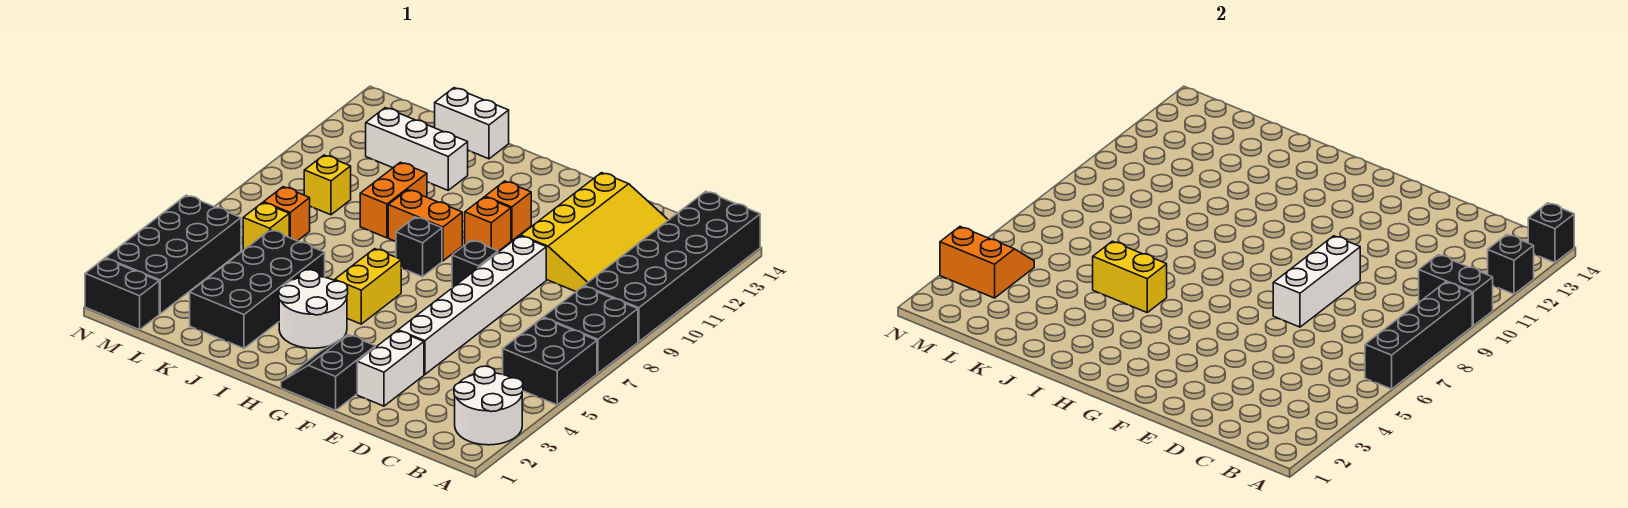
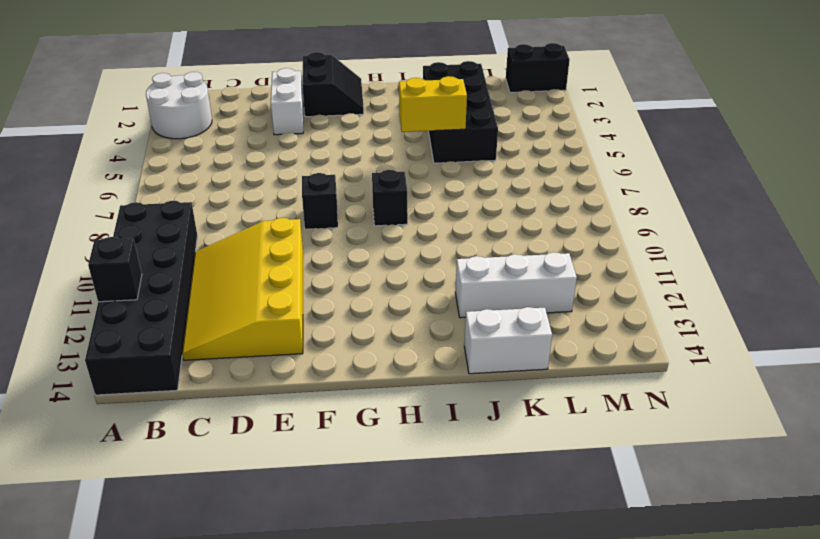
none -> black 2x2 brick [503,318,597,405]
none -> black 2x2 brick [543,286,638,373]
none -> white 1x6 brick [398,236,546,375]
none -> orange 1x1 brick [465,197,511,251]

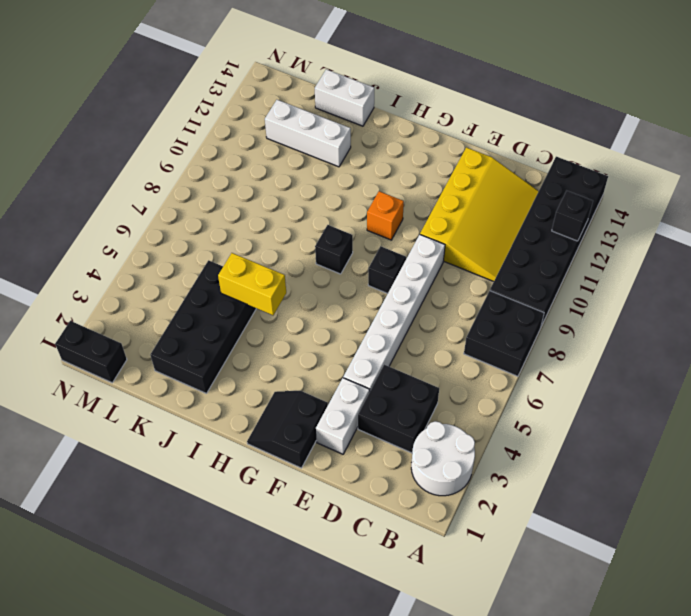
black 2x2 brick [358,365,439,453] -> black 2x2 brick moved to [503,318,597,405]
none -> orange 1x1 brick [485,181,531,241]
none -> white 2x2 round brick [279,270,348,348]
none -> yellow 1x2 brick [335,249,402,324]
none -> orange 1x2 brick [388,190,462,261]

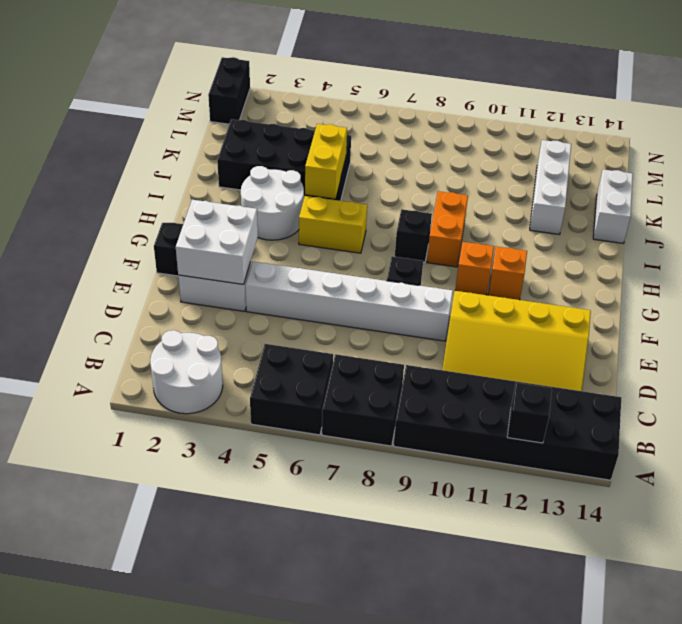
white 2x2 brick [176,200,258,284] -> none
none -> orange 1x2 brick [360,162,427,238]
none -> yellow 1x1 brick [243,203,289,250]
none -> orange 1x1 brick [264,187,310,241]
none -> yellow 1x1 brick [304,155,351,215]

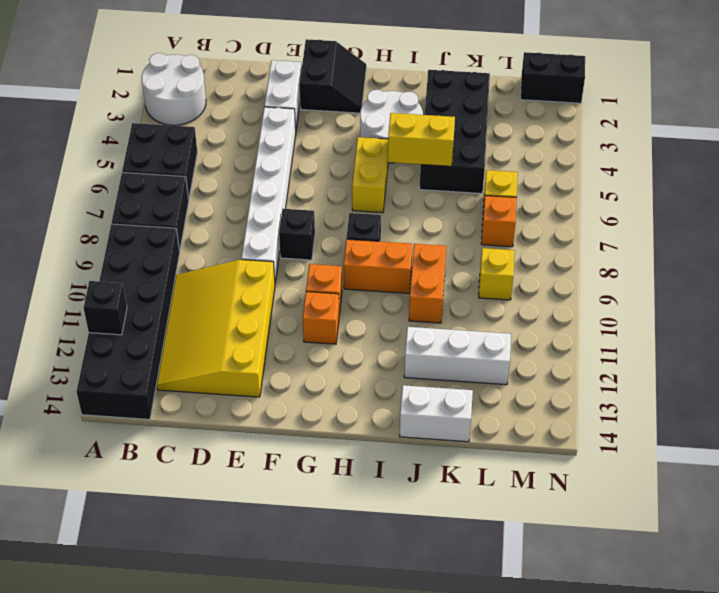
none -> black 2x4 brick [106,195,241,314]
none -> black 1x4 brick [1365,282,1472,389]
none -> black 1x2 brick [1419,255,1493,326]
none -> black 1x1 brick [1528,203,1574,263]

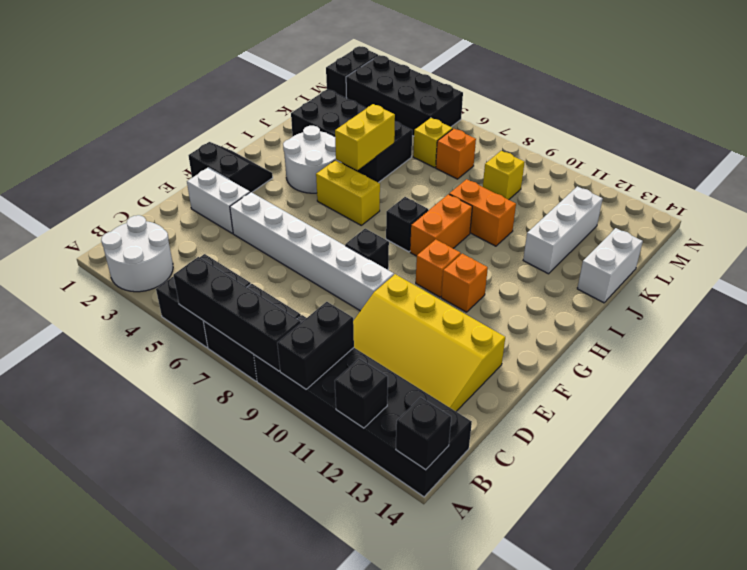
none -> white 1x3 brick [1273,236,1360,327]
none -> orange 2x2 slope [940,227,1034,298]

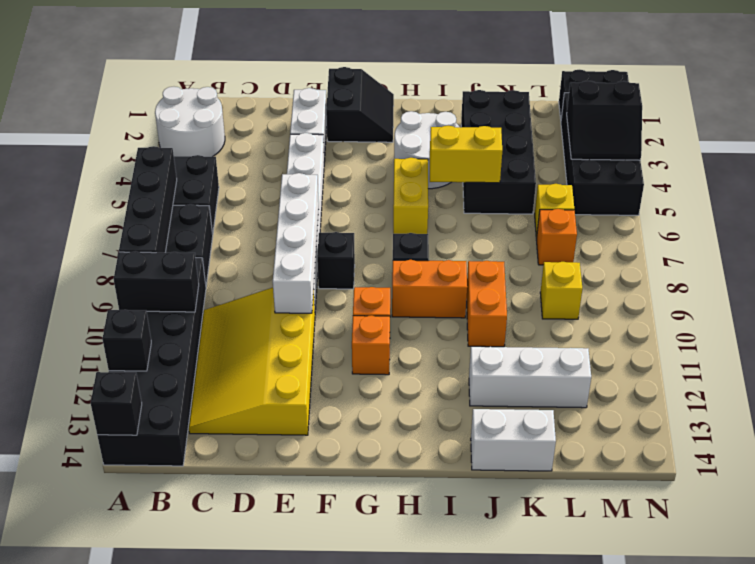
white 1x4 brick [273,173,319,313] -> white 1x3 brick [1273,236,1360,327]
black 2x2 slope [567,81,642,160] -> orange 2x2 slope [940,227,1034,298]

